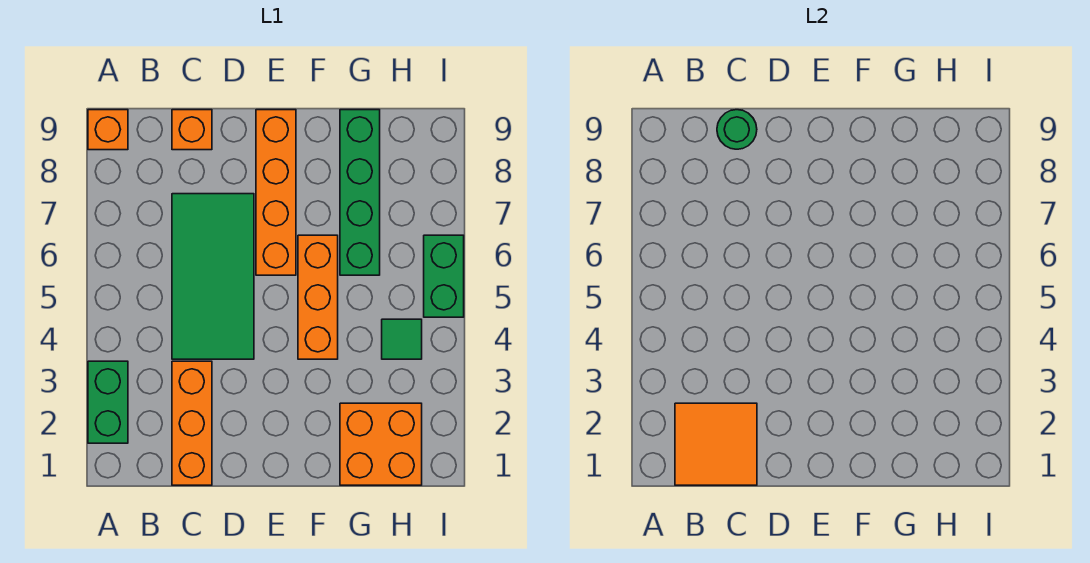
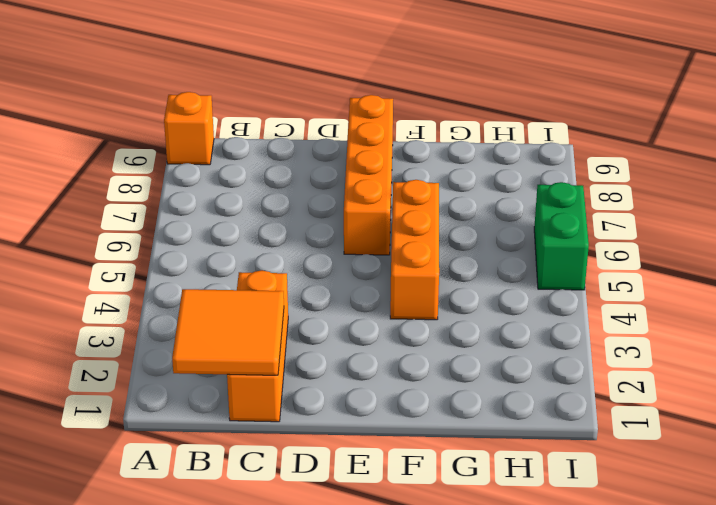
none -> green 1x2 brick [88,361,128,443]
none -> green 2x4 tile [172,194,254,359]
none -> orange 1x1 brick [172,110,212,150]

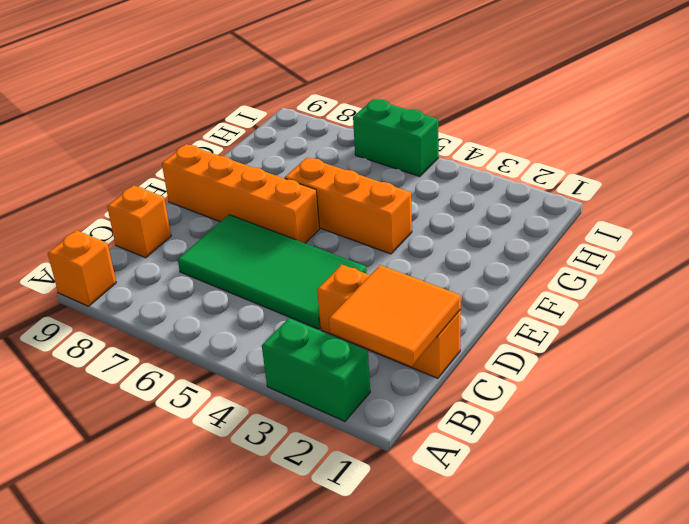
none -> orange 2x2 brick [340,403,422,485]
none -> green 1x4 brick [340,110,380,275]
none -> green 1x1 tile [382,319,422,359]

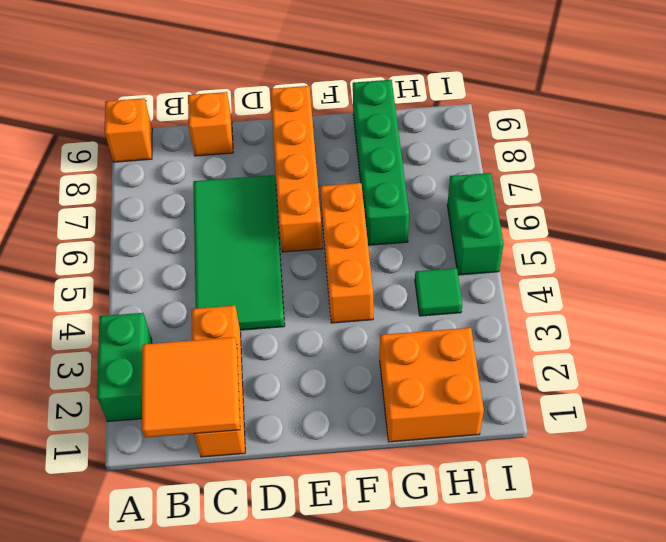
none -> green 1x1 round brick [717,110,757,149]

